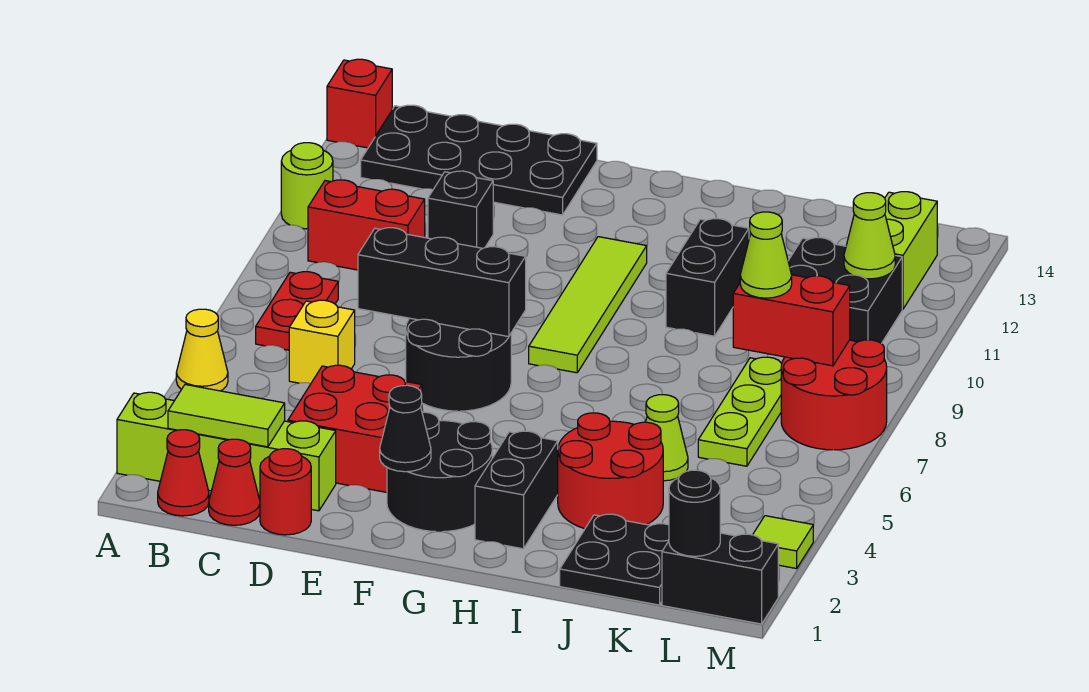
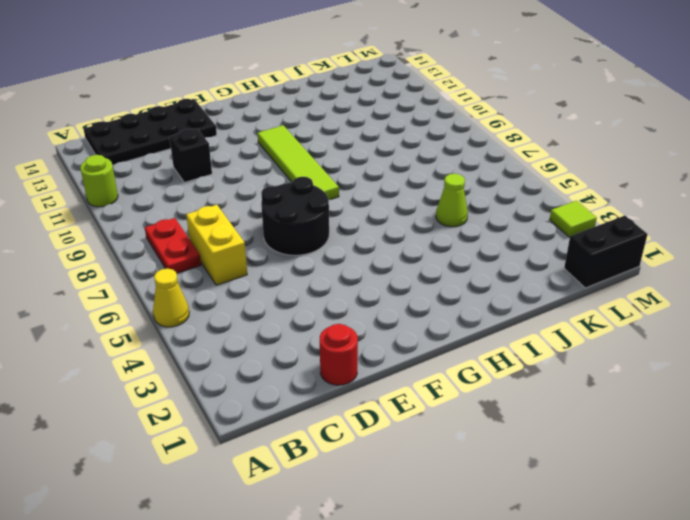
yellow 1x2 brick [186,205,247,285] -> yellow 1x1 brick [289,300,355,383]
none -> lime 1x4 brick [117,392,336,511]
none -> red 1x1 brick [327,59,392,148]
none -> red 1x1 cone [158,430,209,516]
none -> red 1x2 brick [308,180,425,270]

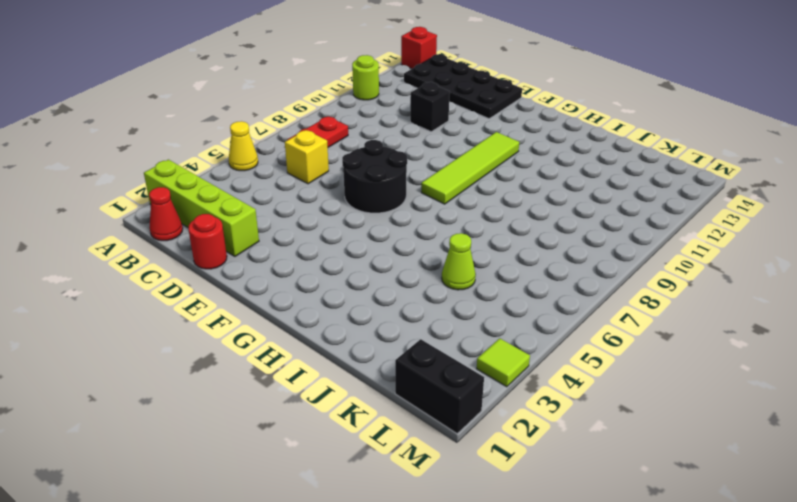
none -> red 1x2 brick [308,180,425,270]
none -> red 1x1 cone [209,439,260,525]
none -> red 2x2 brick [288,365,422,492]
none -> black 2x2 round brick [387,412,492,532]

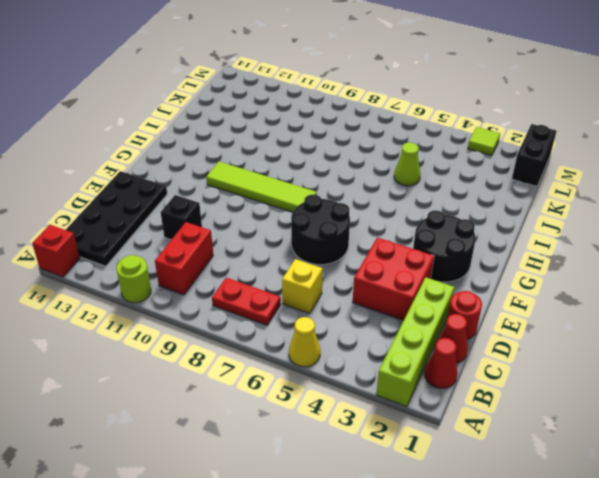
none -> black 1x2 brick [475,431,558,549]
none -> red 2x2 round brick [558,413,663,529]
none -> black 1x2 brick [666,219,749,336]
none -> black 2x2 plate [560,514,669,605]

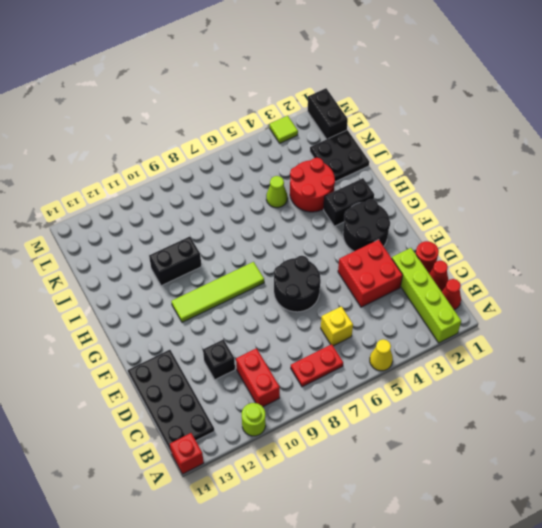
none -> lime 1x3 plate [698,357,782,466]
none -> black 2x2 brick [788,238,902,344]
none -> red 2x2 round brick [781,340,887,450]
none -> lime 1x2 brick [885,192,937,309]

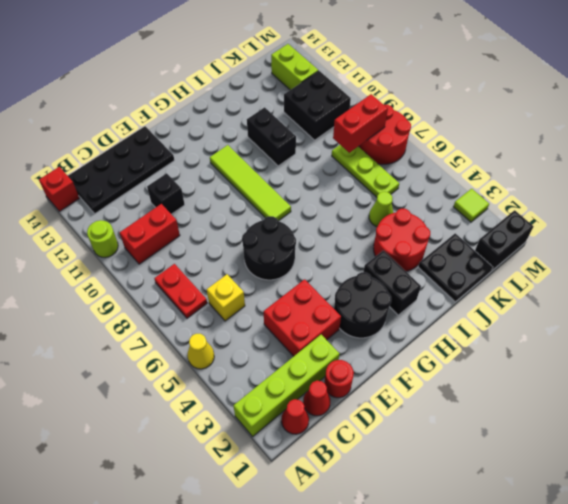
none -> lime 1x2 tile [168,385,285,447]
none -> black 1x3 brick [358,228,526,337]
none -> black 1x1 cone [380,385,431,472]
none -> black 1x1 round brick [669,470,720,556]

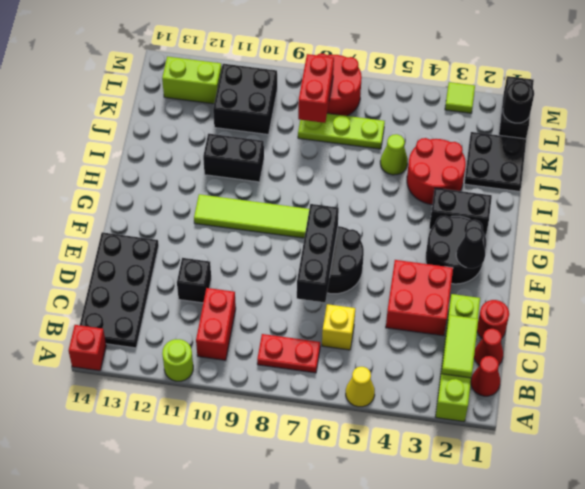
none -> lime 1x1 cone [844,193,895,279]
none -> lime 1x1 cone [740,212,792,298]

